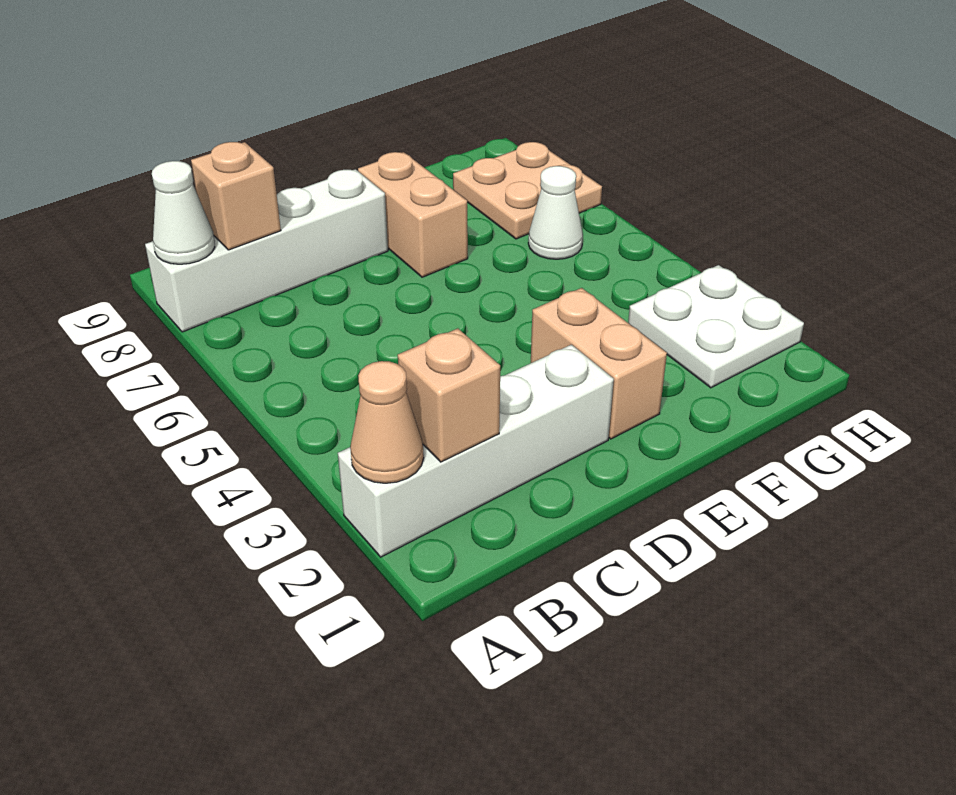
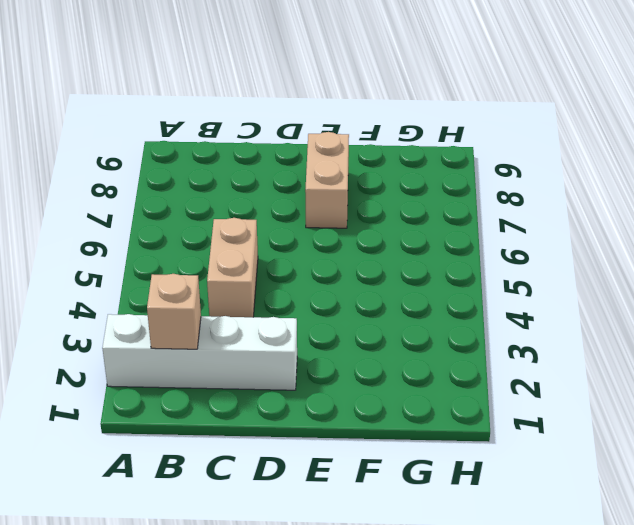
tan 1x2 brick [207,218,258,317] -> tan 1x2 brick moved to [531,288,667,439]
none -> white 1x4 brick [145,169,388,332]
none -> white 2x2 plate [628,265,804,388]

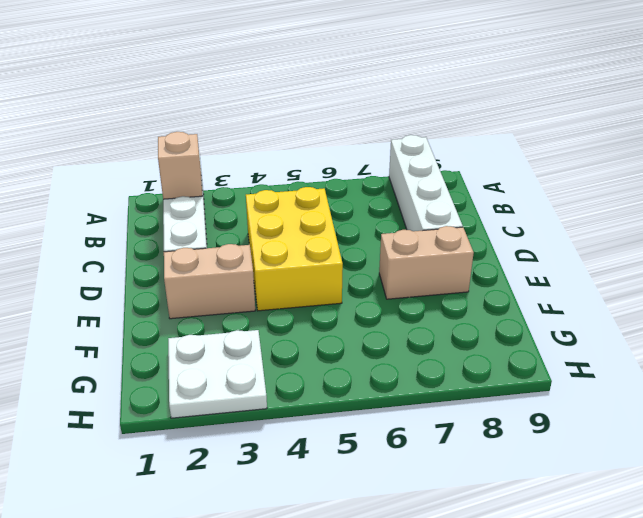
yellow 2x3 brick [246,187,343,311] -> none
none -> white 1x1 cone [528,166,583,259]
none -> tan 2x2 plate [453,142,602,239]

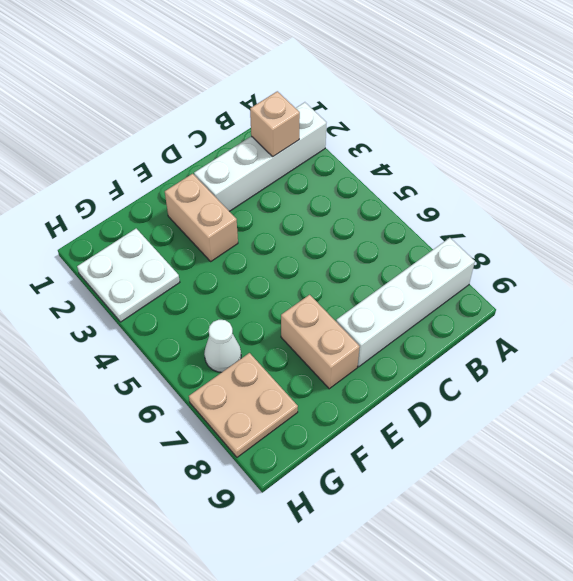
none -> tan 1x1 cone [350,361,424,483]
none -> white 1x1 cone [152,161,215,264]

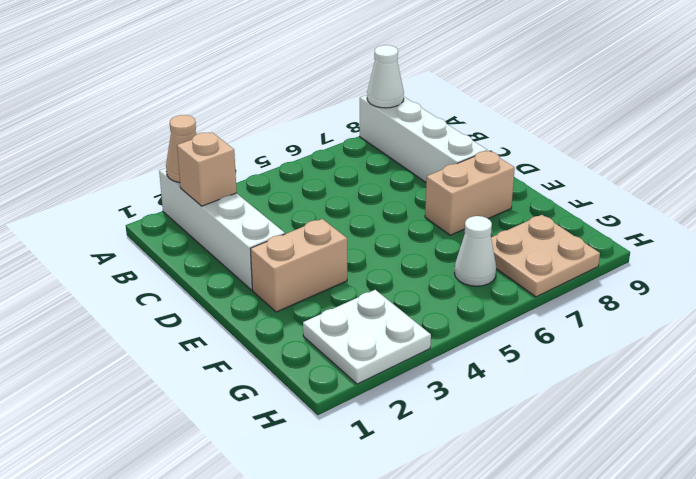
none -> tan 1x1 brick [191,142,281,250]

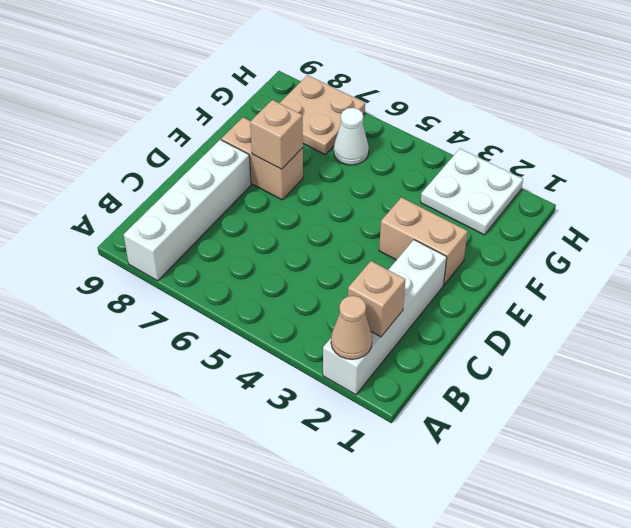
tan 1x1 brick [250,100,303,169] -> tan 1x1 brick moved to [191,142,281,250]
none -> white 1x1 cone [152,161,215,264]

